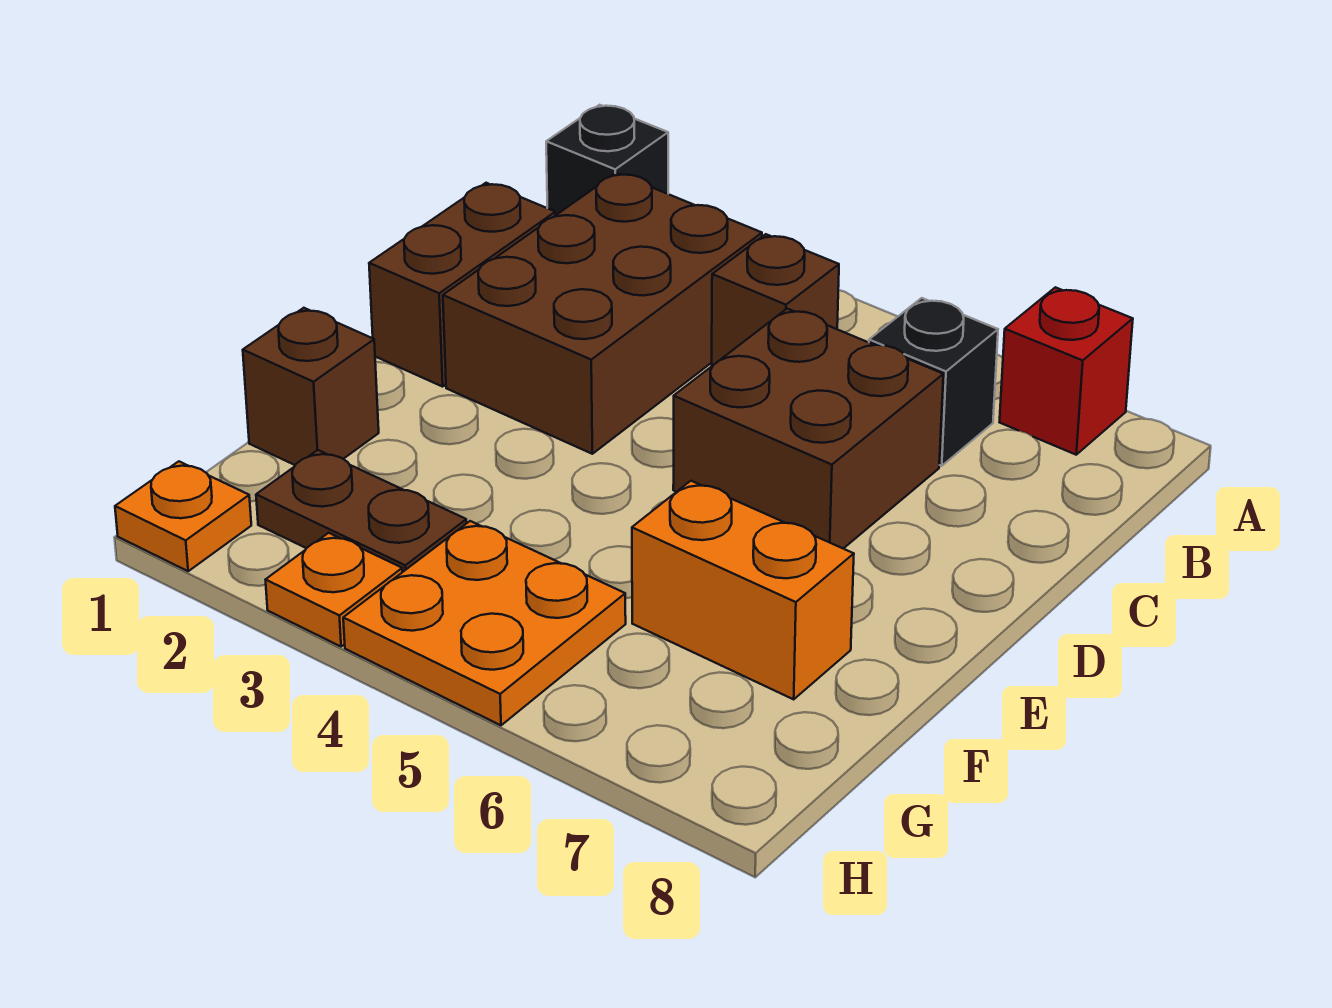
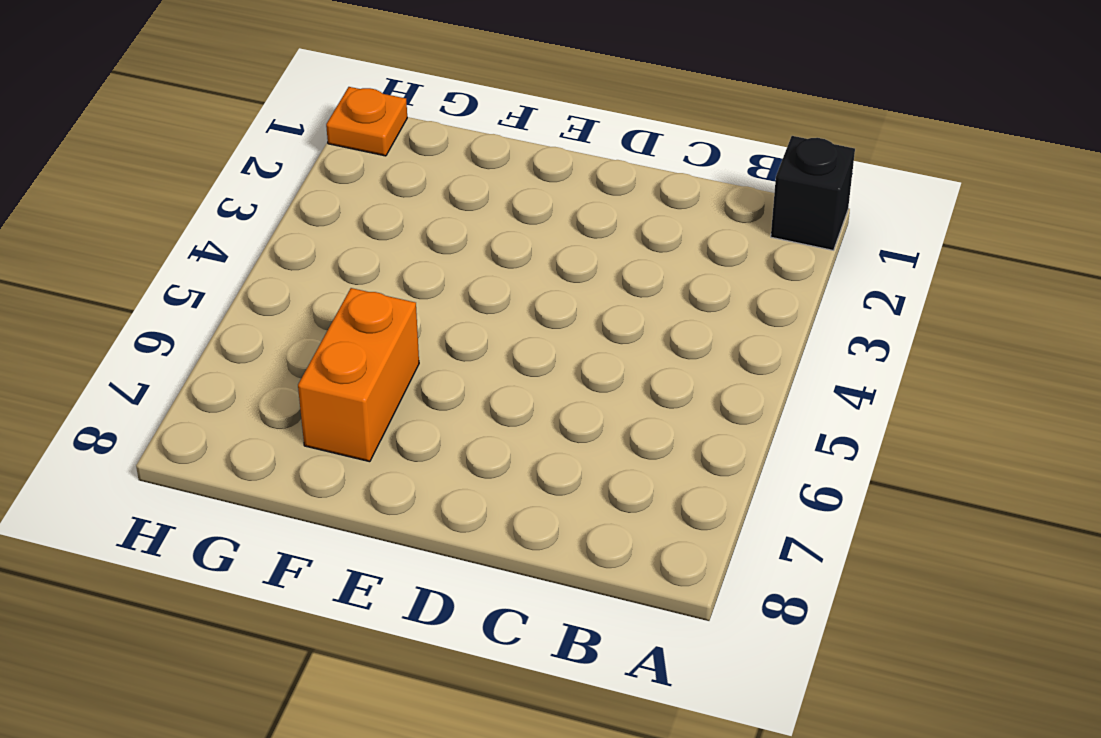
none -> red 1x1 brick [1000,287,1133,455]
none -> brown 2x3 brick [443,173,762,454]
none -> brown 1x1 brick [712,234,839,366]

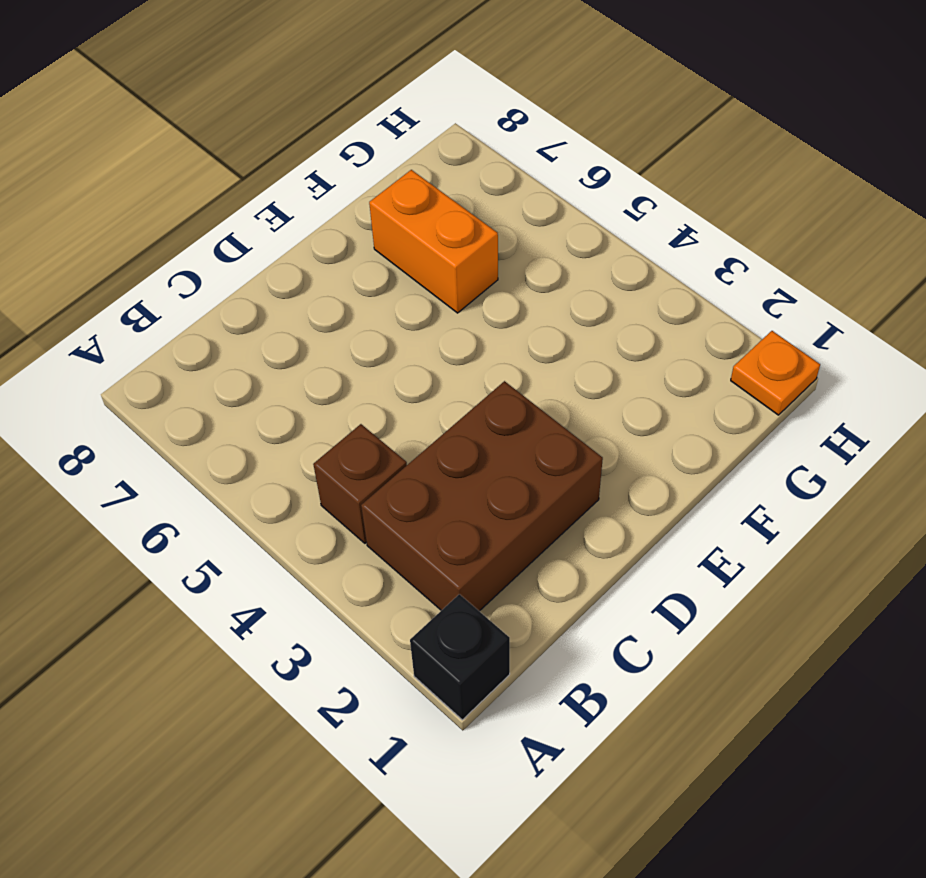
none -> red 1x1 brick [1000,287,1133,455]
none -> black 1x1 brick [869,298,998,466]
none -> brown 1x2 brick [369,183,555,387]

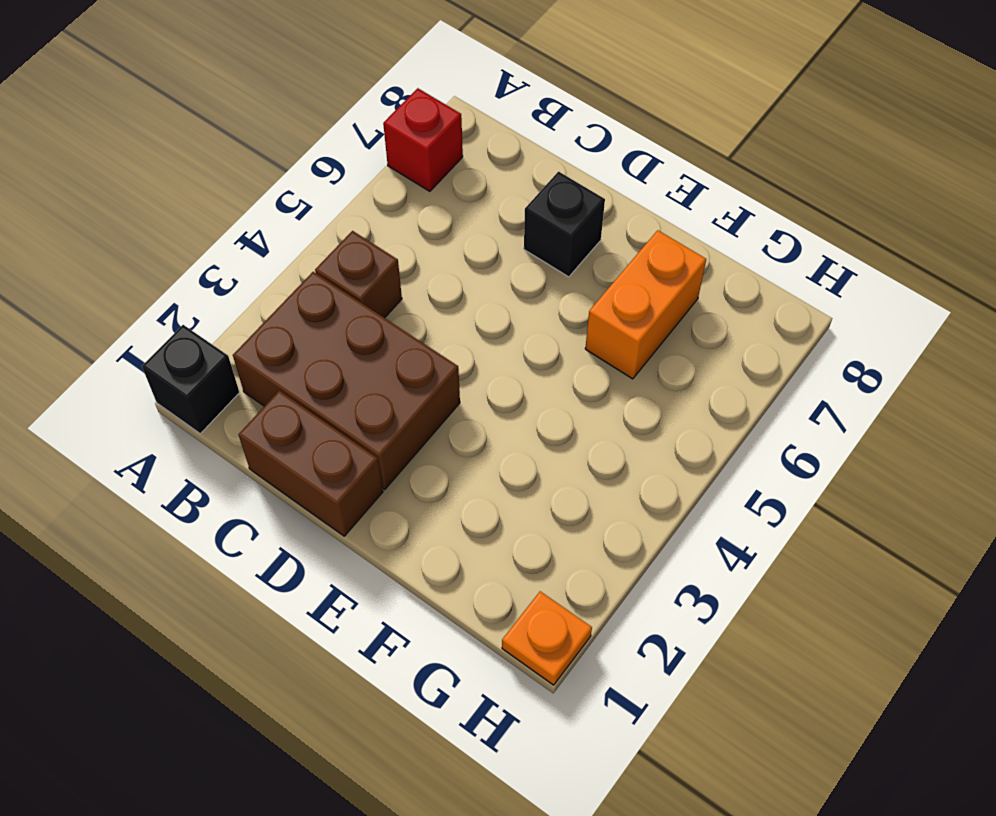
black 1x1 brick [524,172,605,277] -> black 1x1 brick moved to [869,298,998,466]
none -> brown 2x2 brick [673,309,943,549]
none -> brown 1x1 brick [243,308,379,465]
none -> brown 1x2 plate [256,450,467,572]

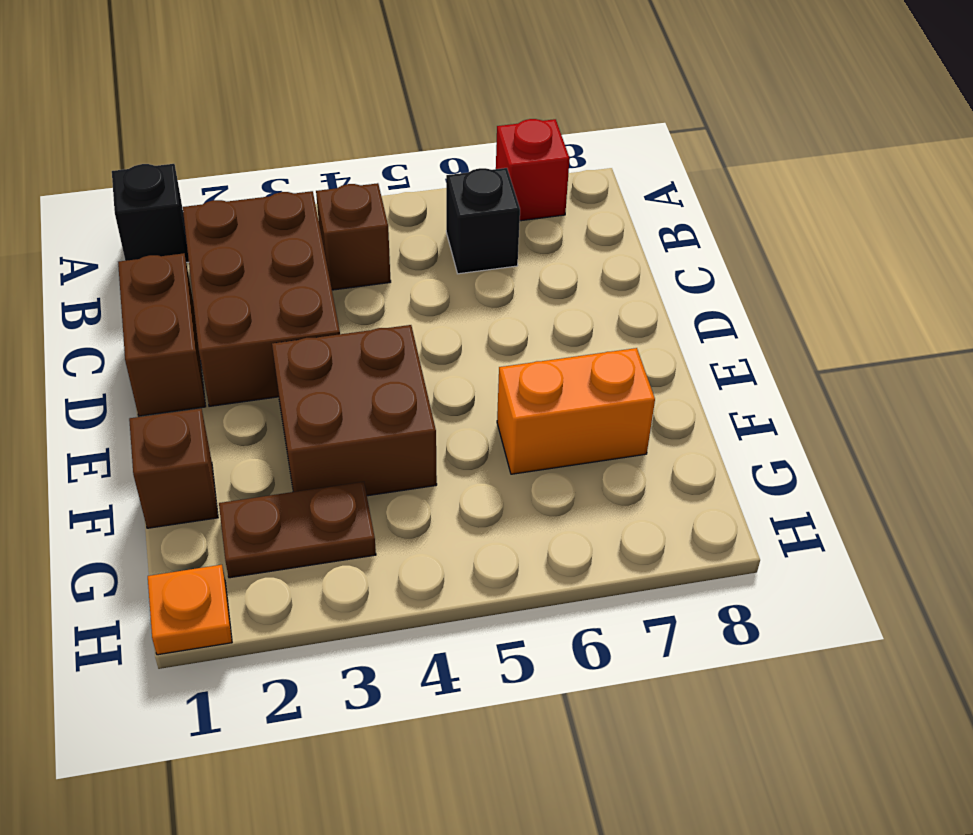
brown 2x2 brick [272,325,437,496] -> brown 2x2 brick moved to [673,309,943,549]
none -> orange 2x2 plate [343,521,626,725]
none -> orange 1x1 plate [266,533,402,646]

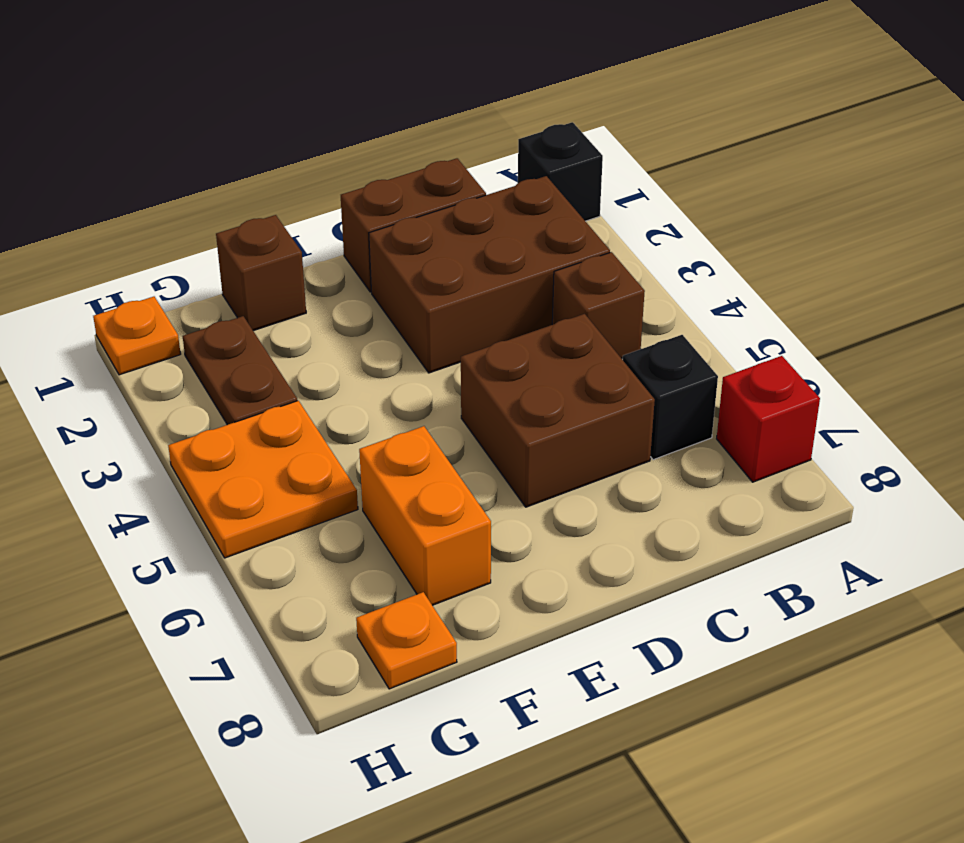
orange 1x1 plate [356,592,457,689] -> orange 1x1 plate moved to [266,533,402,646]

